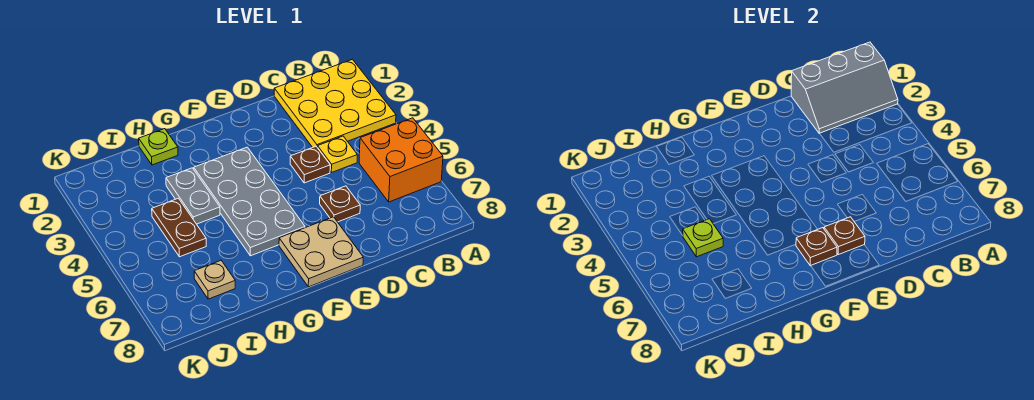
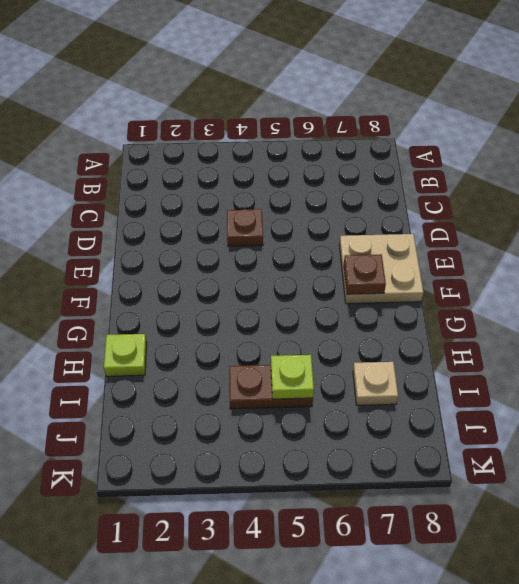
none -> yellow 3x3 plate [274,59,396,148]
none -> orange 2x2 brick [359,118,443,202]
none -> yellow 1x1 plate [318,136,357,173]

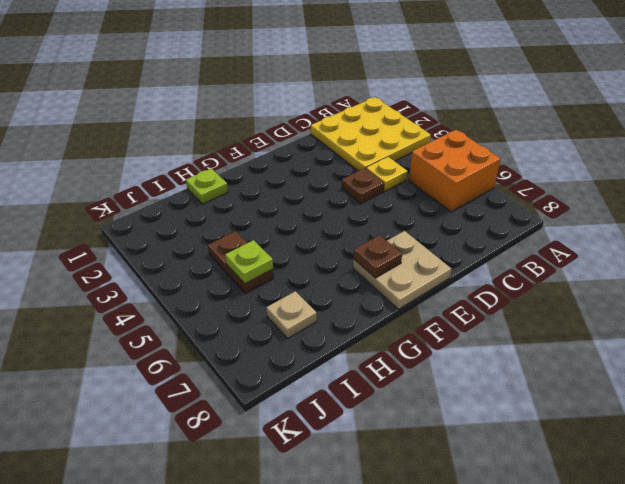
none -> brown 1x1 plate [320,186,360,222]
none -> grey 2x4 plate [194,147,305,256]
none -> grey 1x2 plate [166,168,220,224]

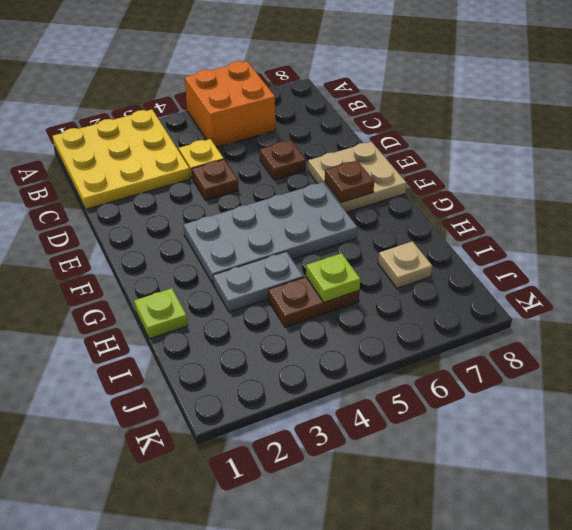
none -> grey 2x3 slope [791,42,898,134]
none -> brown 1x1 plate [824,217,865,255]

